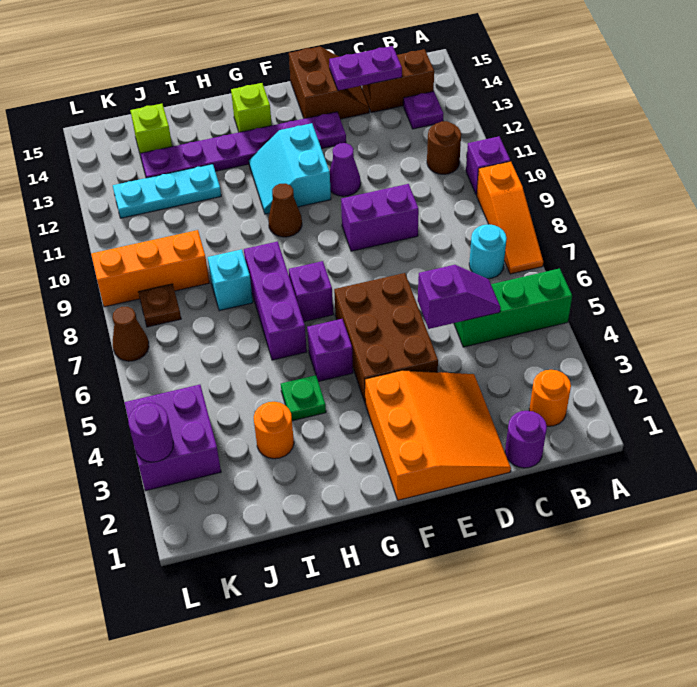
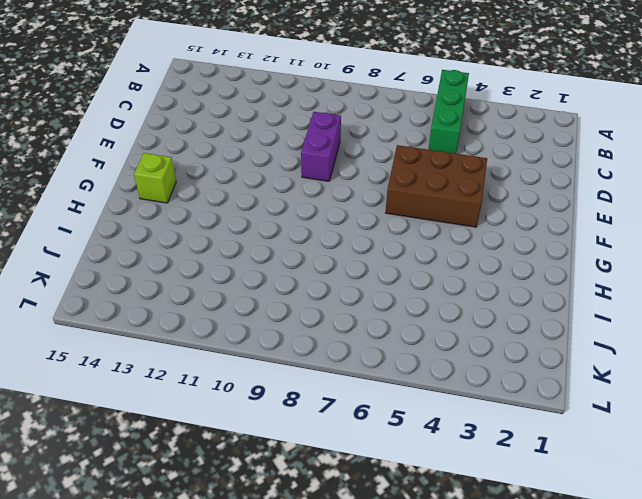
none -> orange 1x3 slope [477,161,543,274]
none -> purple 1x1 brick [466,137,510,195]
none -> orange 1x1 round brick [529,370,571,426]
none -> cyan 1x1 round brick [469,224,507,279]

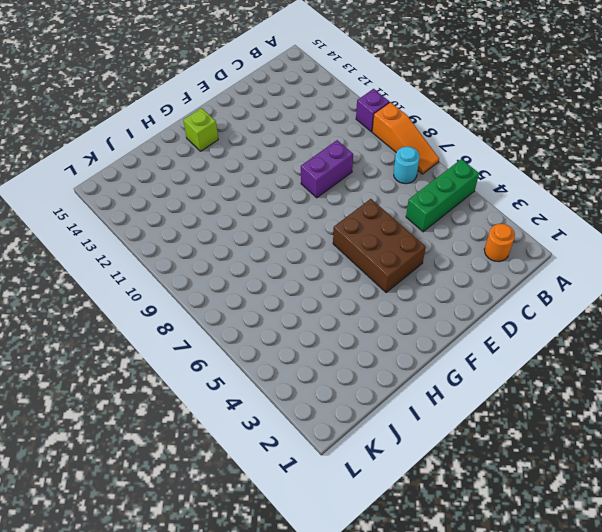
none -> brown 1x1 round brick [427,121,461,174]
none -> purple 1x1 plate [403,91,444,129]
none -> brown 1x2 brick [362,49,434,113]
none -> purple 1x1 round brick [505,411,547,468]

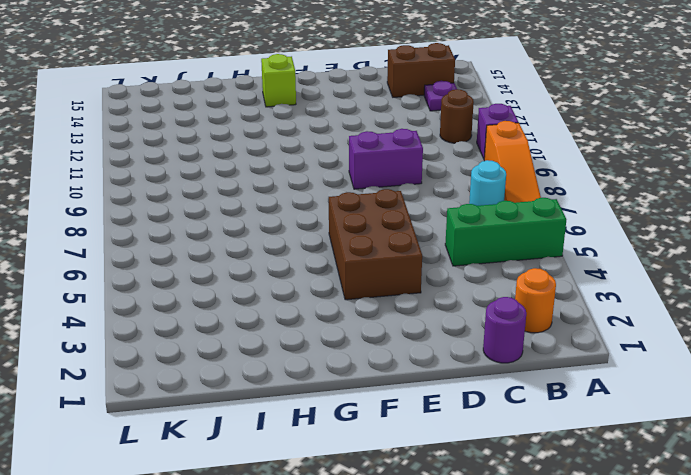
none -> orange 3x3 slope [365,370,511,500]
none -> brown 2x2 slope [289,47,369,119]
none -> purple 1x1 cone [330,143,361,196]
none -> purple 1x6 plate [140,112,346,178]

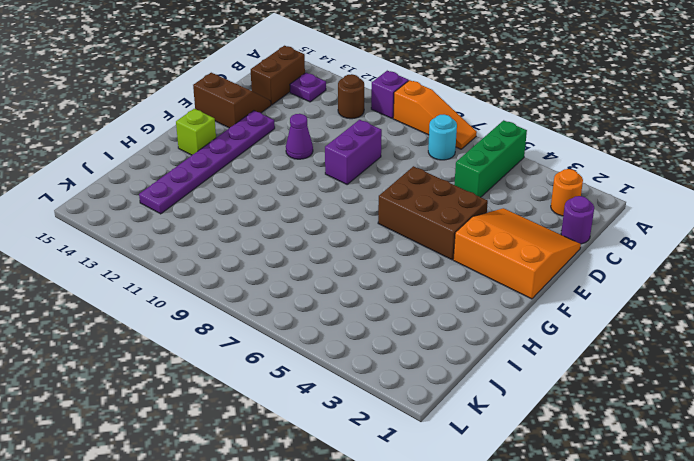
none -> cyan 2x2 slope [249,123,331,214]
none -> purple 1x1 brick [307,319,353,382]
none -> purple 1x1 brick [289,261,333,322]
none -> brown 1x1 cone [268,183,302,237]

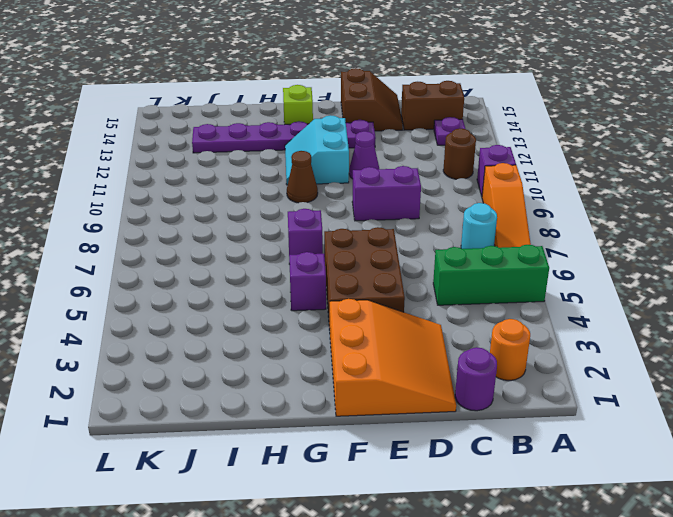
none -> green 1x1 plate [281,375,326,421]
none -> purple 1x3 brick [244,241,307,360]
none -> orange 1x1 round brick [254,402,294,459]
none -> cyan 1x1 brick [208,249,253,311]

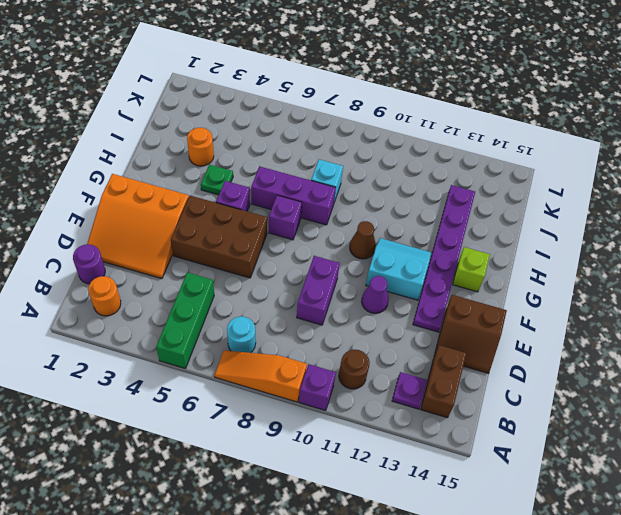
none -> cyan 1x3 plate [113,164,221,218]
none -> orange 1x3 brick [91,230,209,307]
none -> lime 1x1 brick [130,104,172,156]
none -> purple 2x2 brick [124,385,221,491]

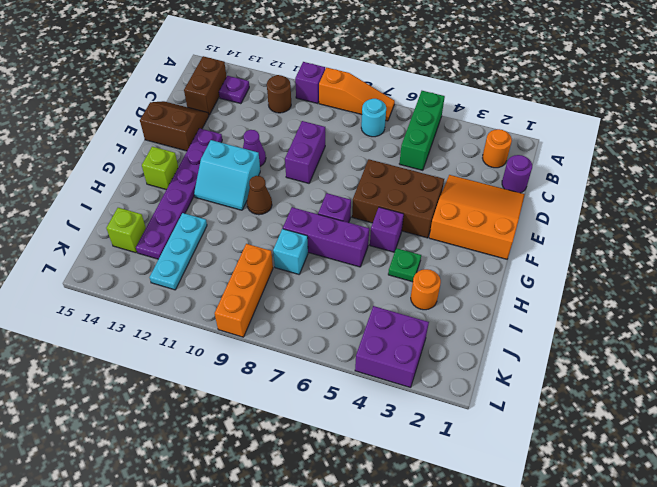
none -> brown 1x1 plate [139,284,181,327]
none -> brown 1x1 cone [113,307,149,361]
none -> purple 1x2 slope [418,265,501,329]
none -> purple 1x2 plate [329,46,402,90]

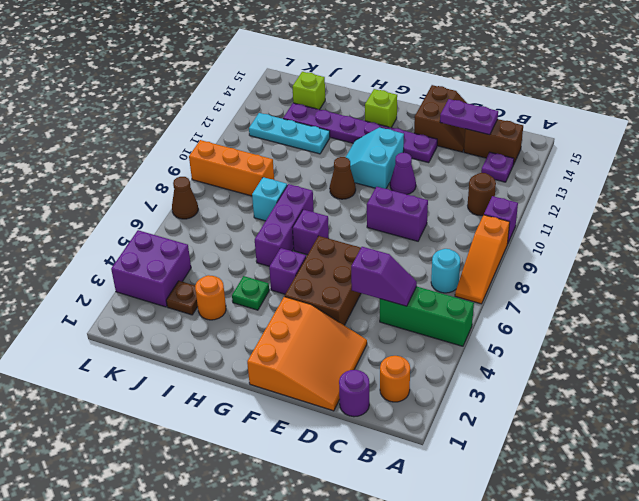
brown 1x1 plate [166,281,198,315] -> brown 1x1 plate moved to [139,284,181,327]
none -> purple 1x1 round brick [128,403,173,462]

